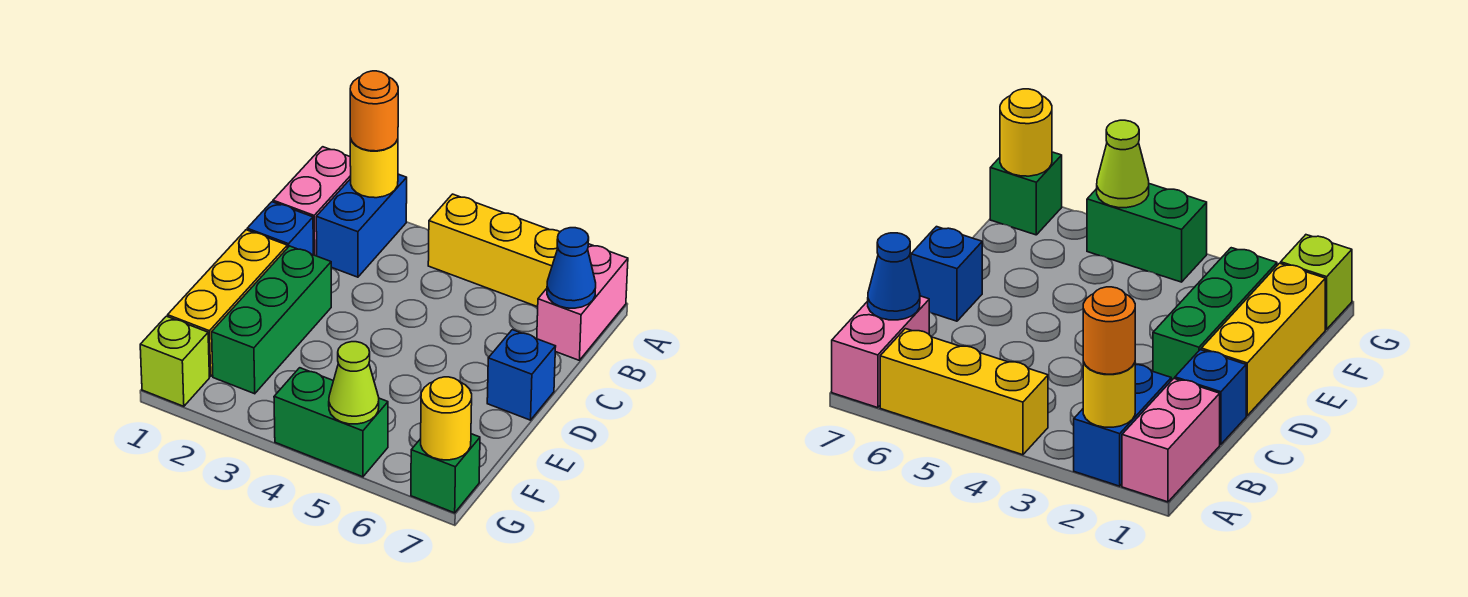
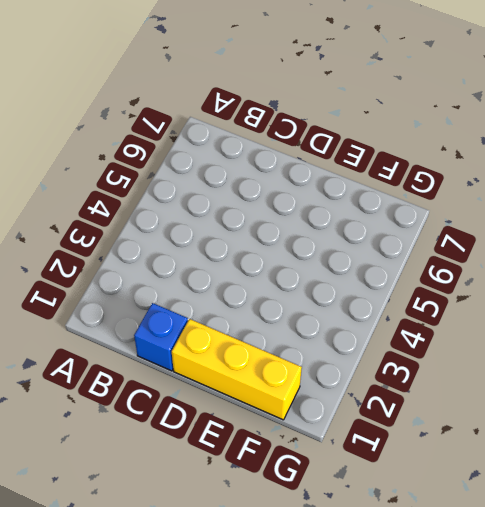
none -> pink 1x2 brick [273,147,351,256]
none -> blue 1x2 brick [316,174,407,277]
none -> yellow 1x3 brick [428,194,560,307]

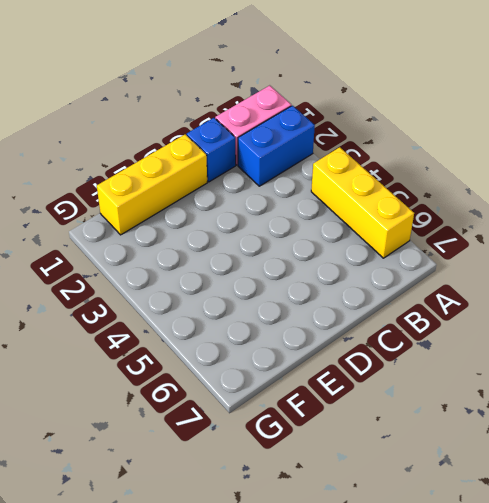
none -> pink 1x2 brick [537,244,628,360]
none -> green 1x3 brick [212,246,331,394]
none -> blue 1x1 brick [487,330,556,420]

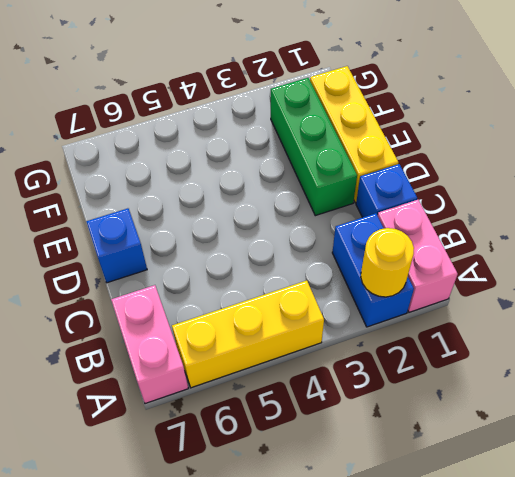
none -> lime 1x1 brick [140,316,209,406]
none -> green 1x2 brick [274,368,388,477]
none -> green 1x1 brick [411,434,480,513]

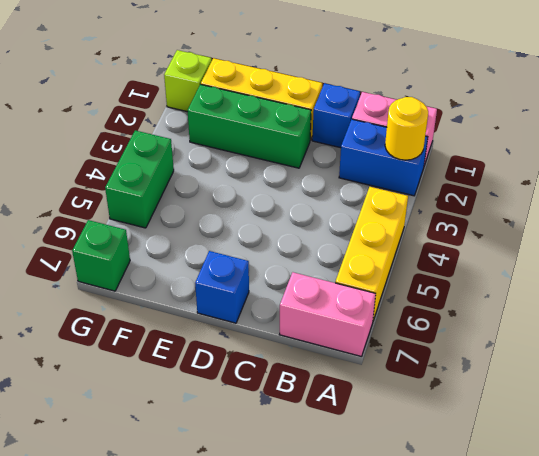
none -> blue 1x1 cone [547,228,596,308]
none -> lime 1x1 cone [329,342,379,424]
none -> yellow 1x1 round brick [421,377,472,460]

